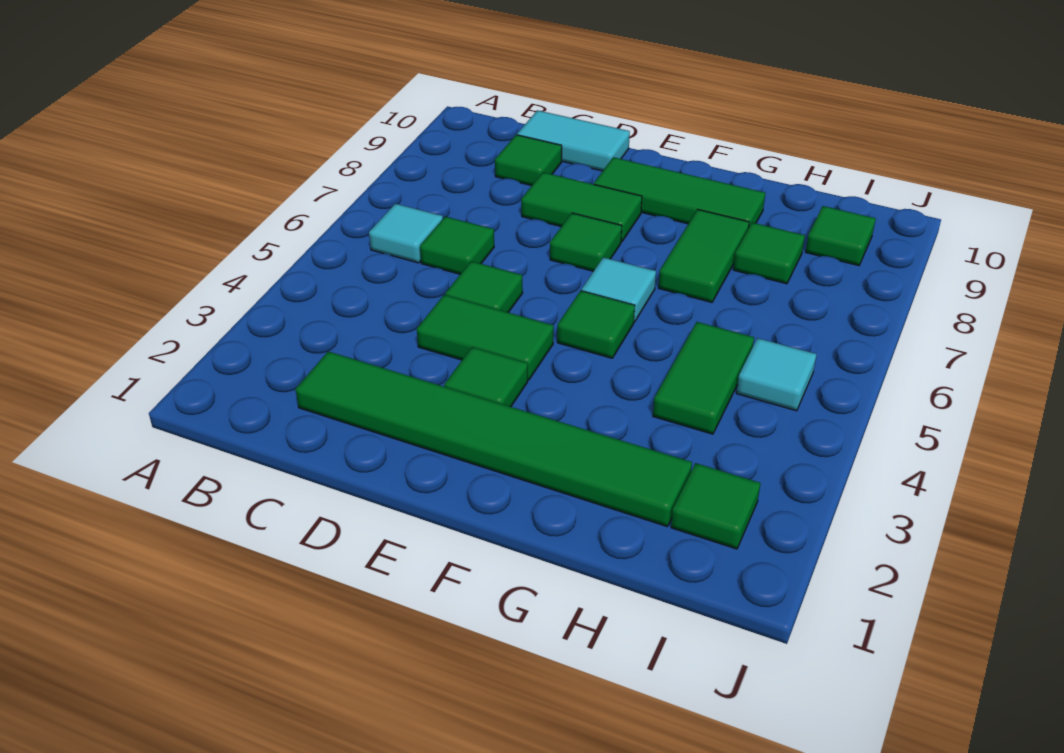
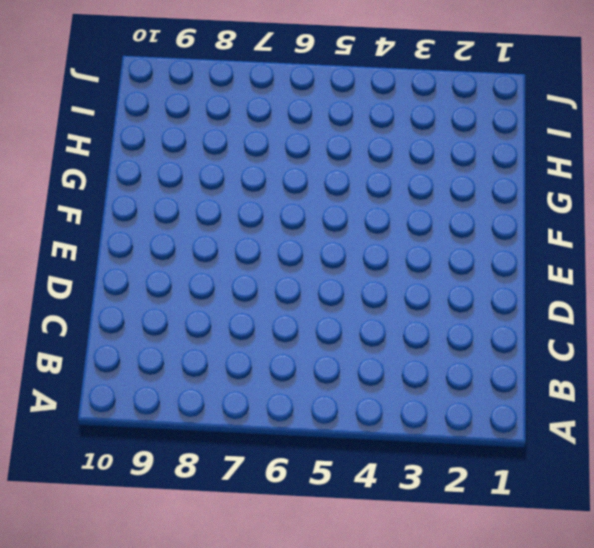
none -> cyan 1x1 tile [369,204,443,263]
none -> green 1x6 tile [295,351,692,527]
none -> green 1x1 tile [420,217,494,274]

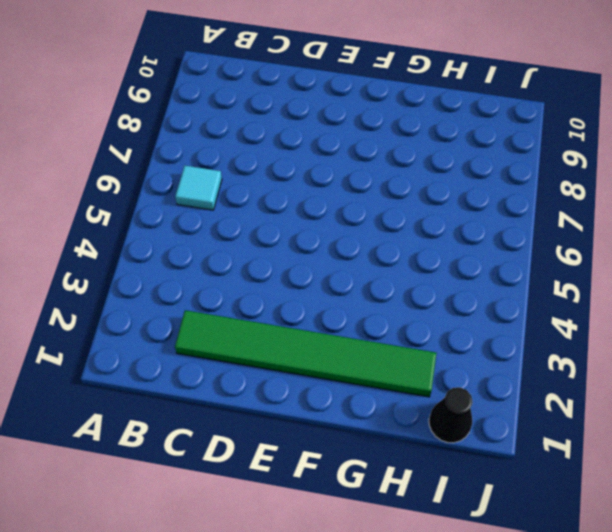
black 1x1 cone [429,387,473,443] -> none
none -> green 1x1 tile [420,217,494,274]
none -> green 1x1 tile [495,135,562,186]
none -> cyan 1x2 tile [517,110,630,171]

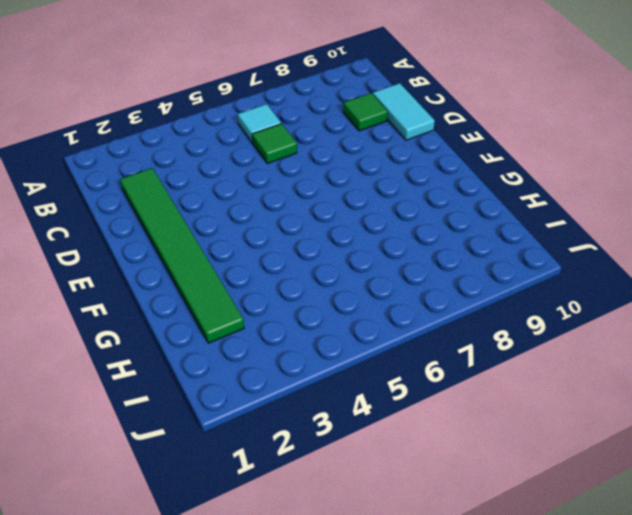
none -> green 1x2 tile [417,295,554,380]
none -> green 1x1 tile [445,261,523,312]
none -> green 1x2 tile [521,172,642,242]

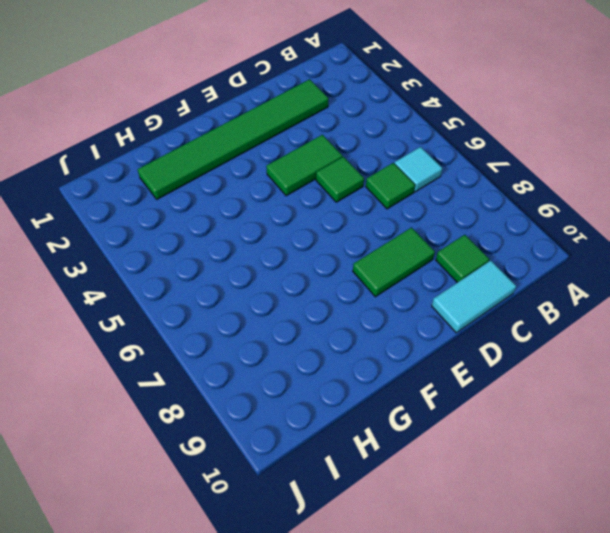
none -> green 1x1 tile [444,347,528,407]
none -> green 1x1 tile [550,213,622,271]
none -> green 1x3 tile [594,157,765,228]

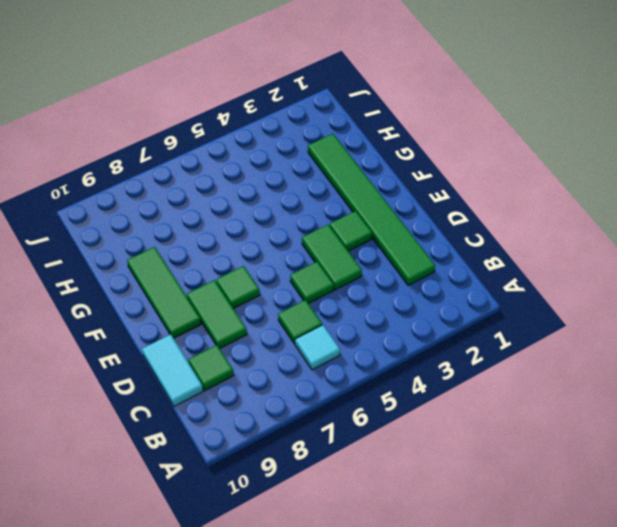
none -> green 1x1 tile [557,291,635,358]
none -> cyan 1x1 tile [582,257,656,322]
none -> green 1x2 tile [659,210,749,302]

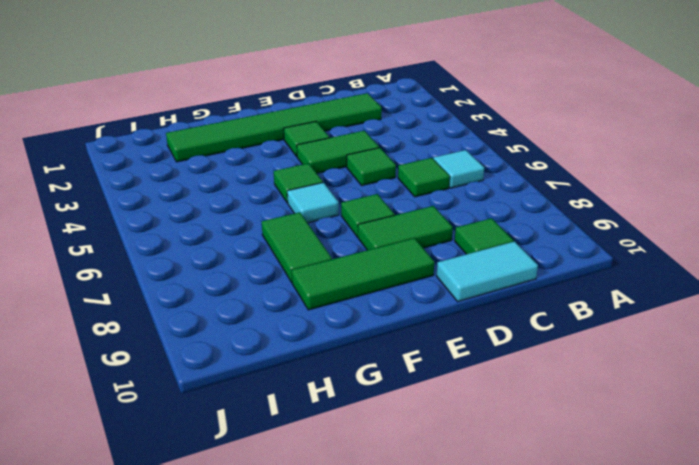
none -> green 1x2 tile [653,322,754,434]
none -> green 1x1 tile [733,223,805,284]
none -> green 1x1 tile [671,463,760,549]

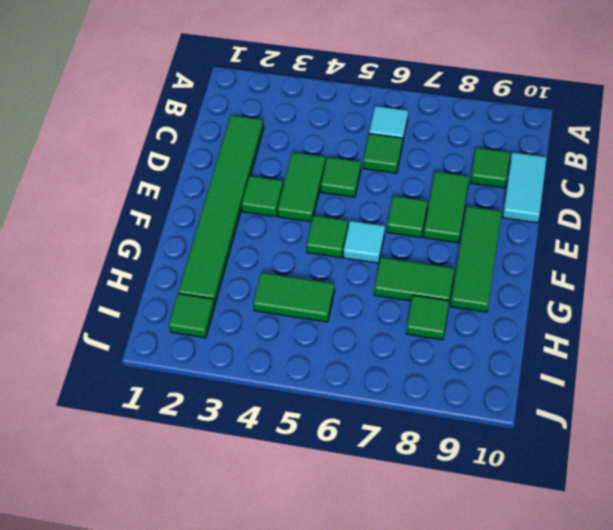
none -> cyan 1x1 tile [737,338,817,411]
none -> green 1x1 tile [806,206,876,266]

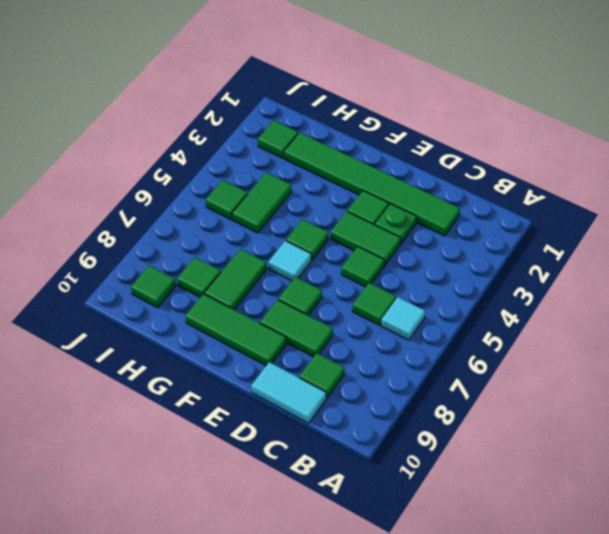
green 1x1 plate [375,204,417,244] -> none
green 1x1 tile [206,180,248,219] -> cyan 1x1 tile [737,338,817,411]

